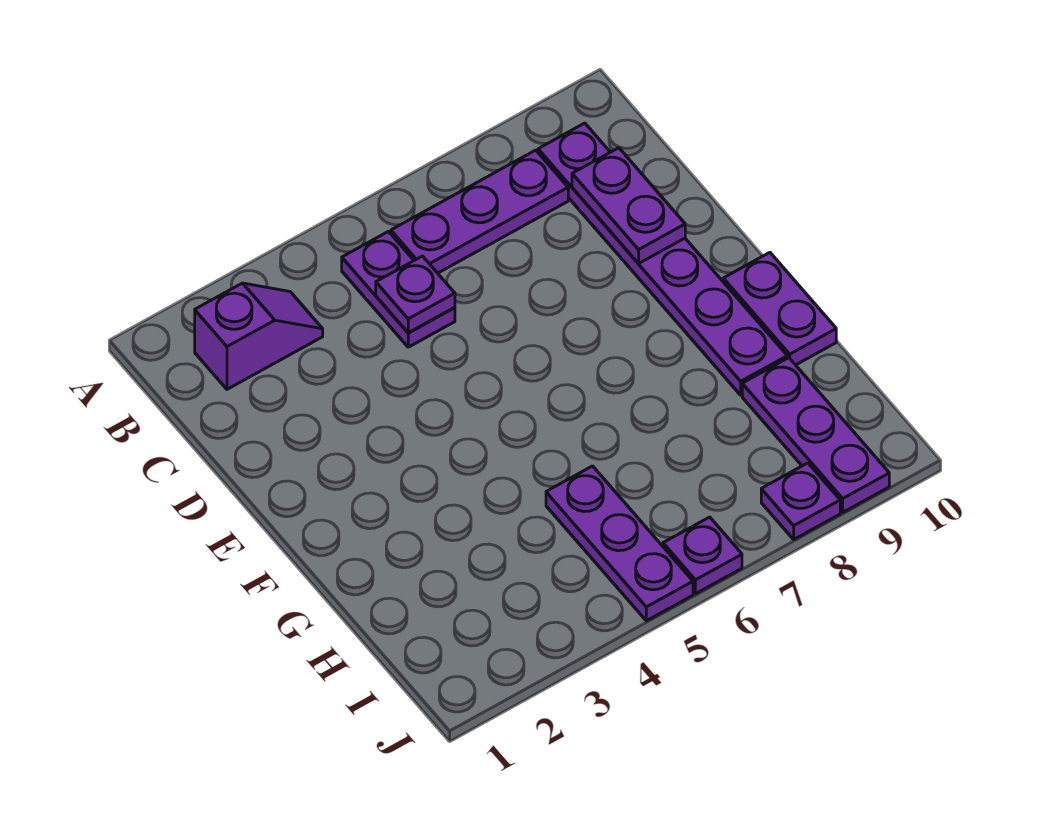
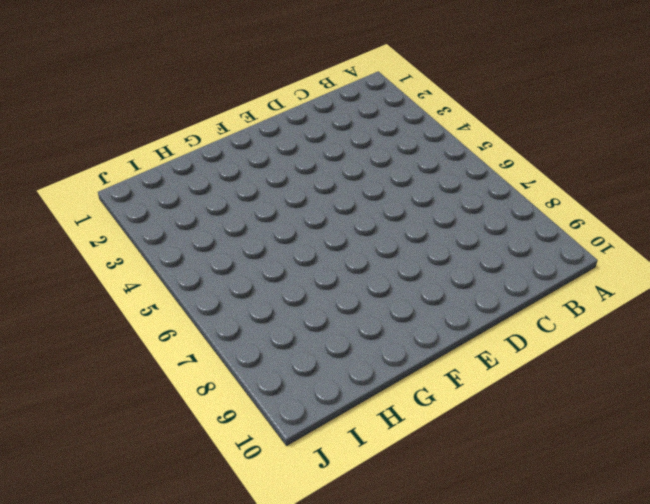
none -> purple 1x2 slope [195,283,323,389]
none -> purple 1x2 plate [342,232,455,347]

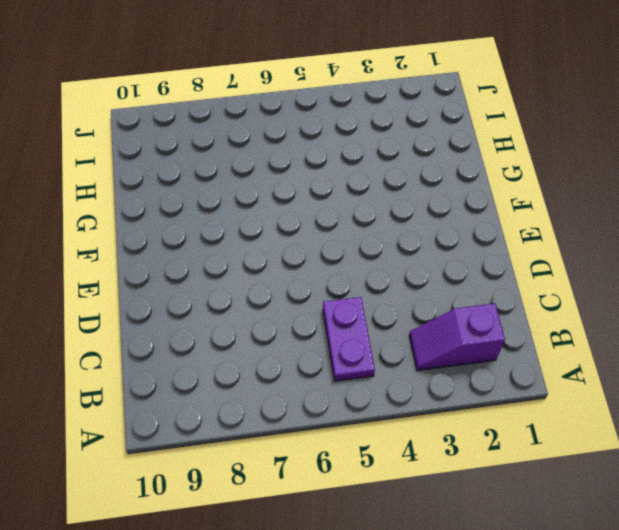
none -> purple 1x3 plate [391,150,568,273]
none -> purple 1x6 plate [538,123,787,395]

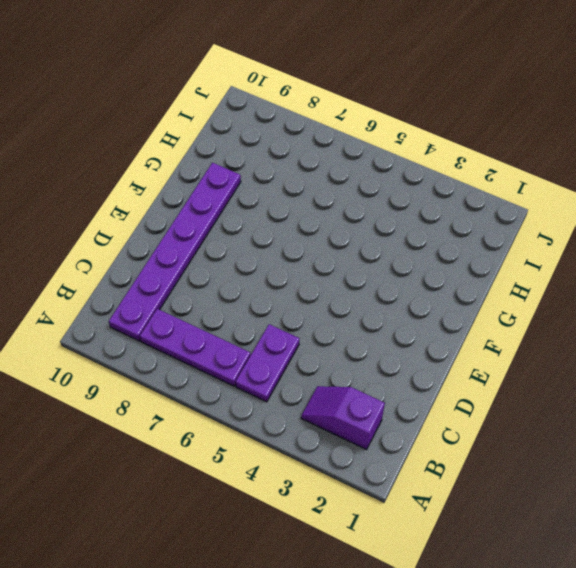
none -> purple 1x2 plate [723,253,836,365]
none -> purple 1x3 plate [546,466,693,621]

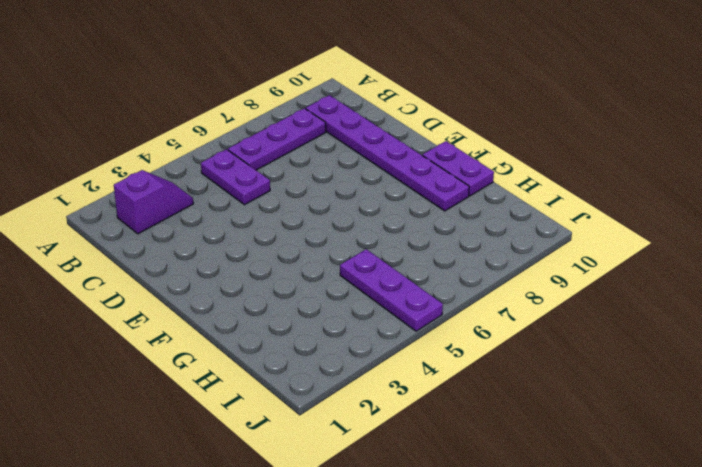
none -> purple 1x3 plate [742,358,889,512]
none -> purple 1x1 plate [663,517,742,594]

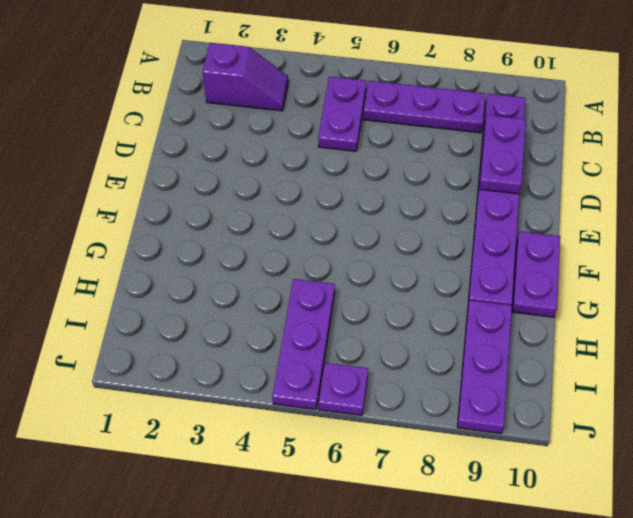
none -> purple 1x1 plate [761,463,840,539]
none -> purple 1x1 plate [376,256,455,333]

